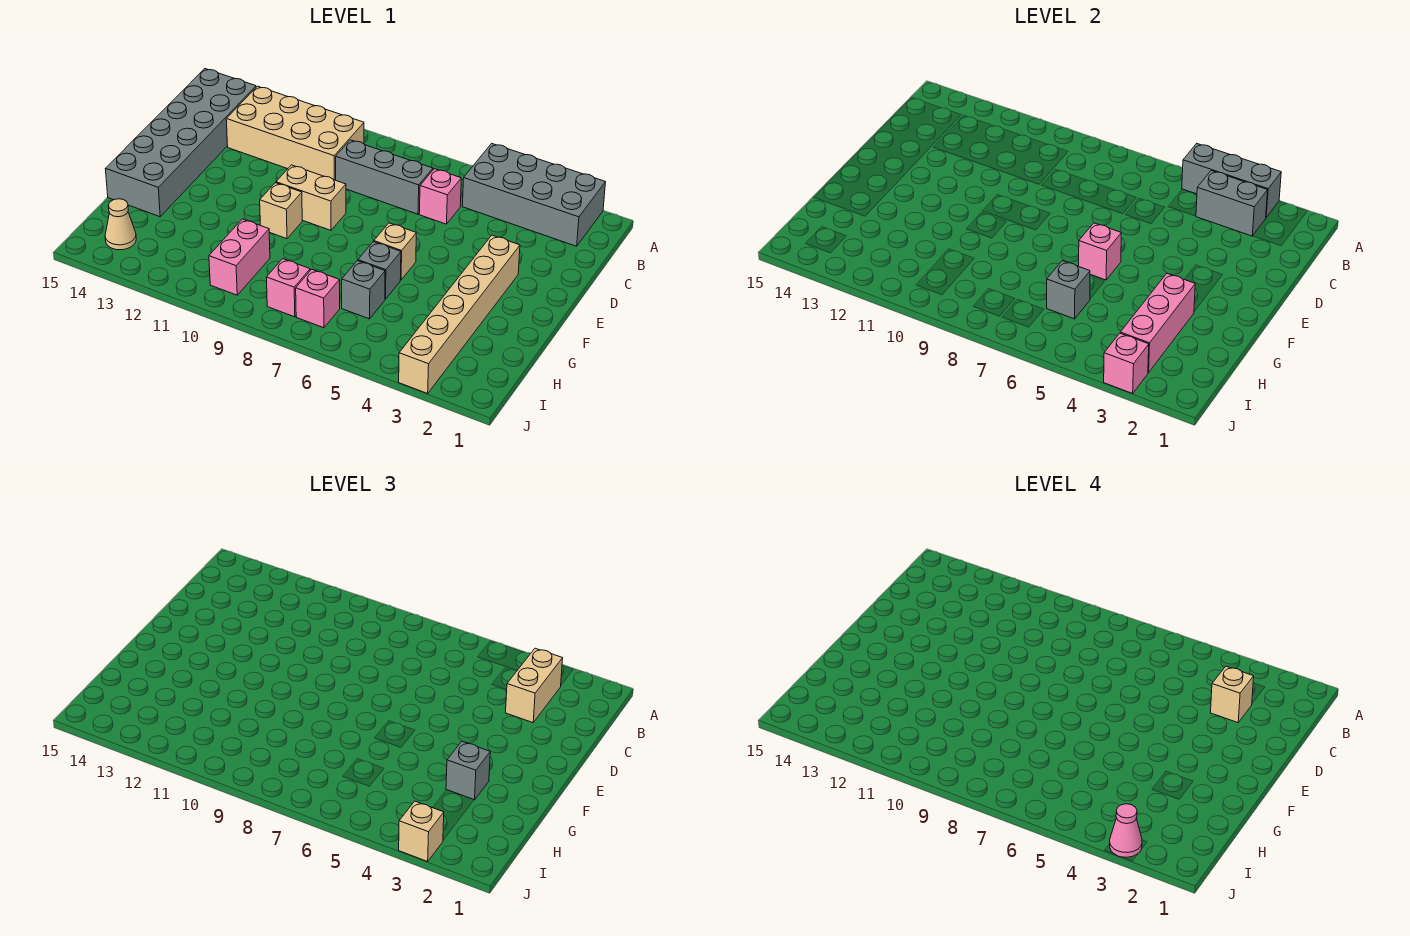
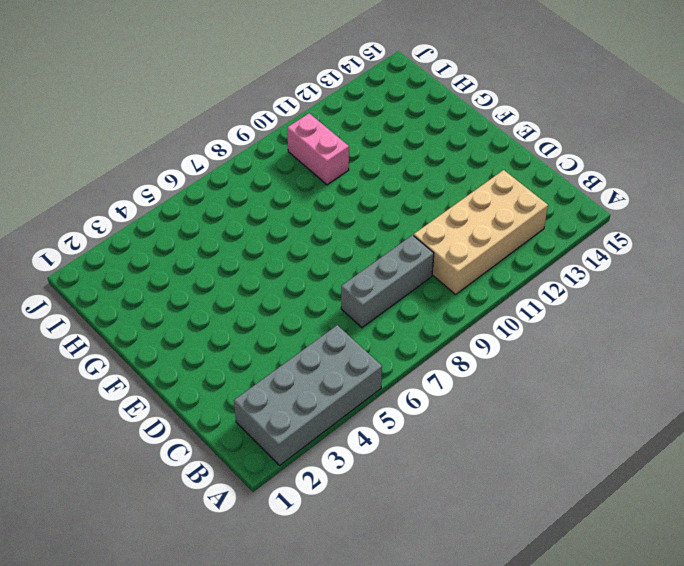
none -> grey 2x6 brick [105,69,256,217]
none -> pink 1x1 brick [419,169,461,224]
none -> tan 1x6 brick [399,235,520,393]

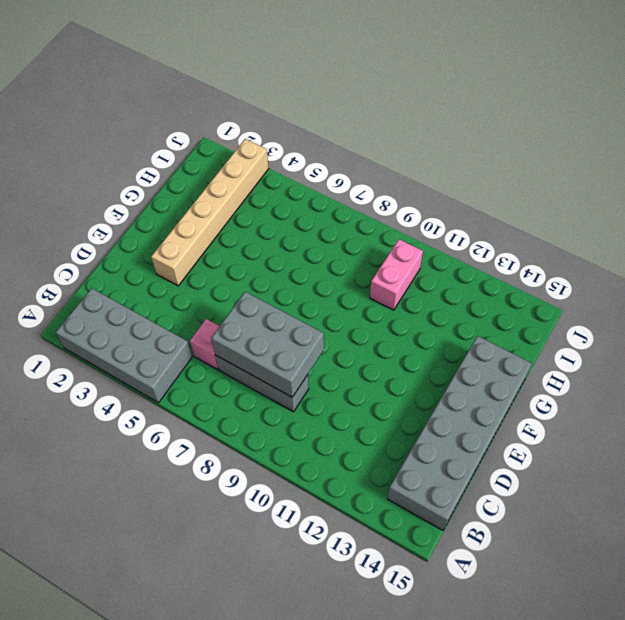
grey 2x3 brick [211,292,324,397] -> none
none -> tan 2x4 brick [226,86,364,180]
none -> tan 1x2 brick [276,165,346,230]
none -> tan 1x1 brick [374,223,416,280]

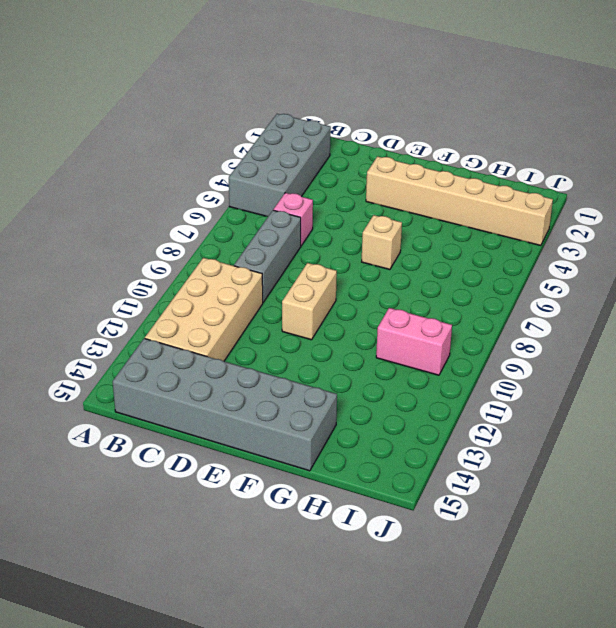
none -> tan 1x1 brick [260,183,302,239]
none -> grey 1x1 brick [358,242,401,299]
none -> grey 1x1 brick [342,261,385,319]

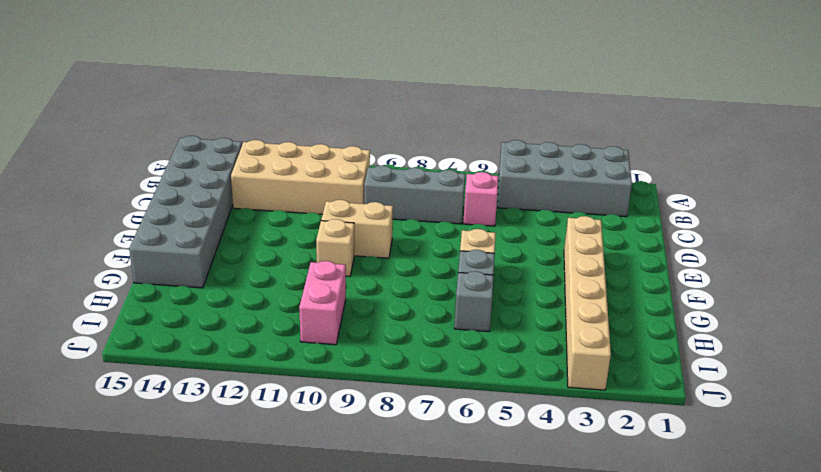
none -> pink 1x1 brick [296,269,340,328]
none -> pink 1x1 brick [266,259,310,317]
none -> tan 1x1 cone [105,199,136,250]

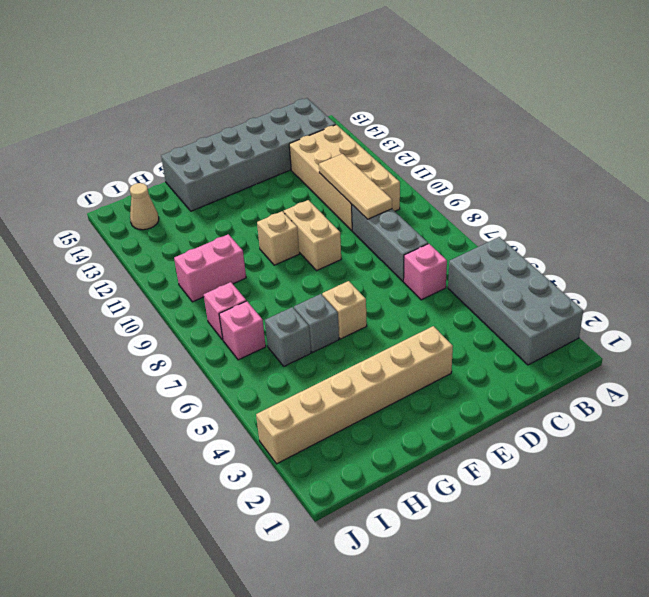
tan 1x3 tile [319,154,392,219] -> none
none -> grey 1x3 brick [1182,144,1281,217]
none -> grey 1x2 brick [1196,171,1268,236]
none -> pink 1x1 brick [1079,223,1121,280]

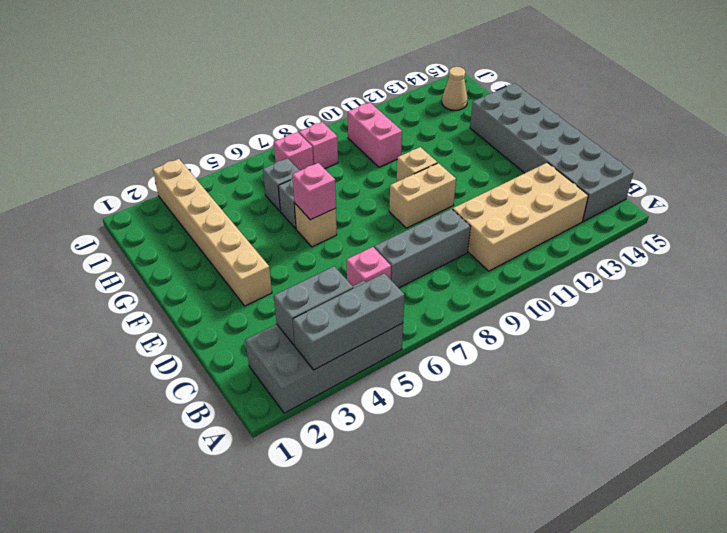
none -> pink 1x3 brick [1120,273,1195,373]
none -> grey 1x1 brick [1047,261,1090,319]
none -> pink 1x1 brick [1104,333,1149,393]

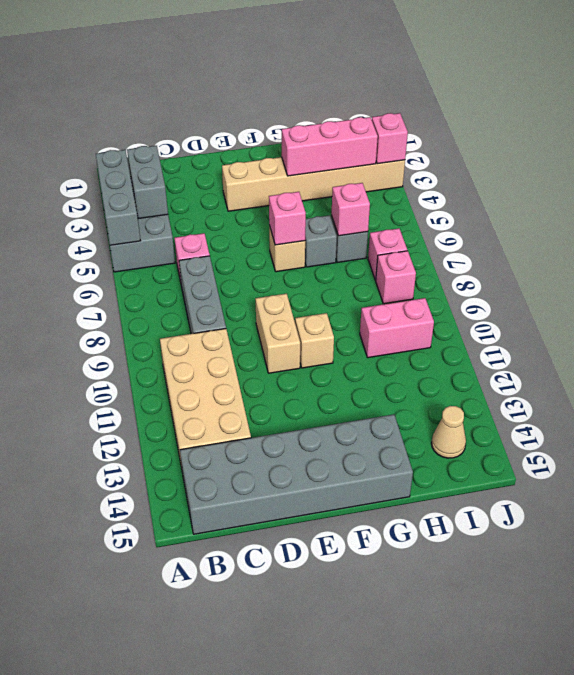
pink 1x1 brick [331,183,370,236] -> grey 1x1 brick [1047,261,1090,319]
none -> tan 1x2 brick [506,648,563,723]
none -> grey 1x1 brick [446,741,490,800]
none -> tan 1x1 brick [399,801,444,861]

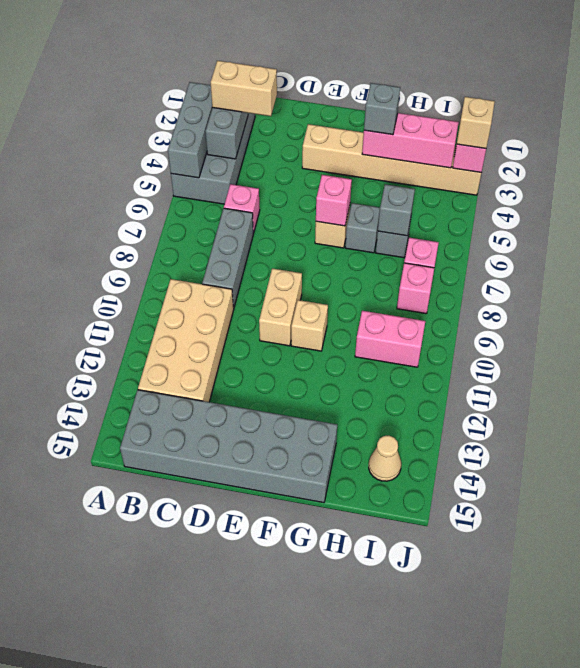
none -> tan 1x1 brick [1211,666,1254,723]
none -> pink 1x1 cone [1110,804,1142,857]

